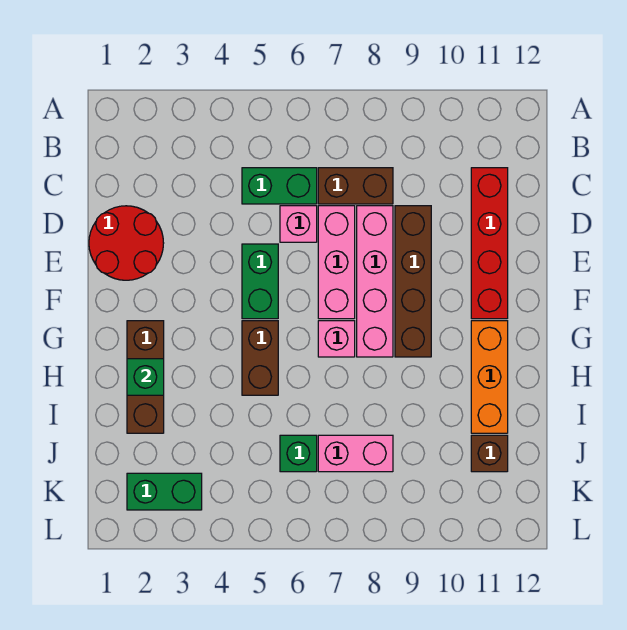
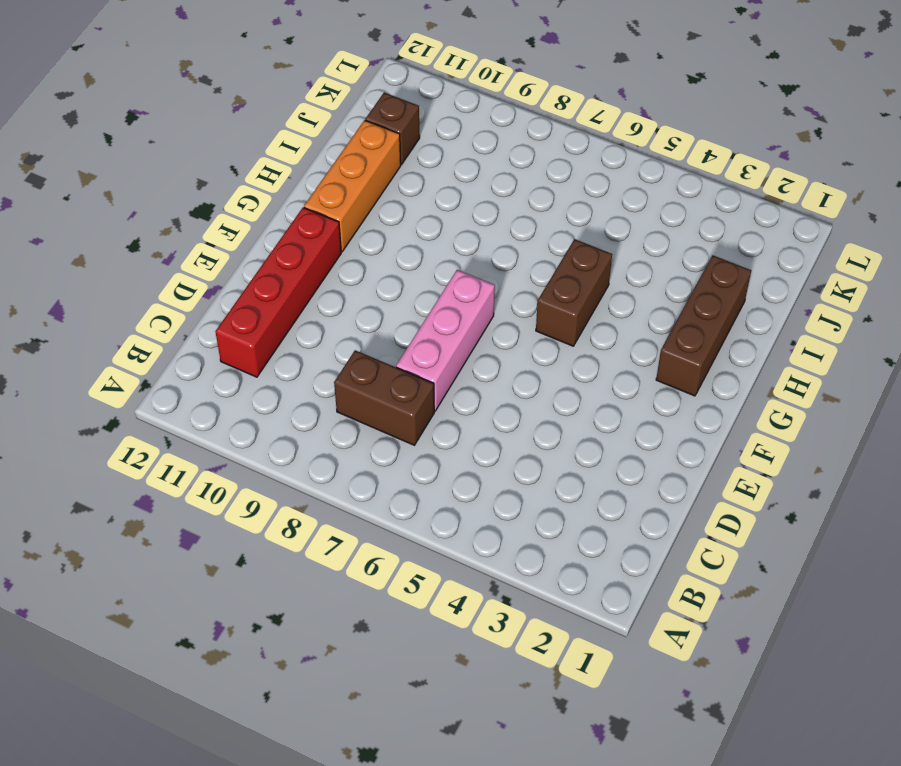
none -> green 1x2 brick [242,168,317,204]
none -> red 2x2 round brick [89,206,164,280]
none -> pink 1x1 brick [280,206,317,242]

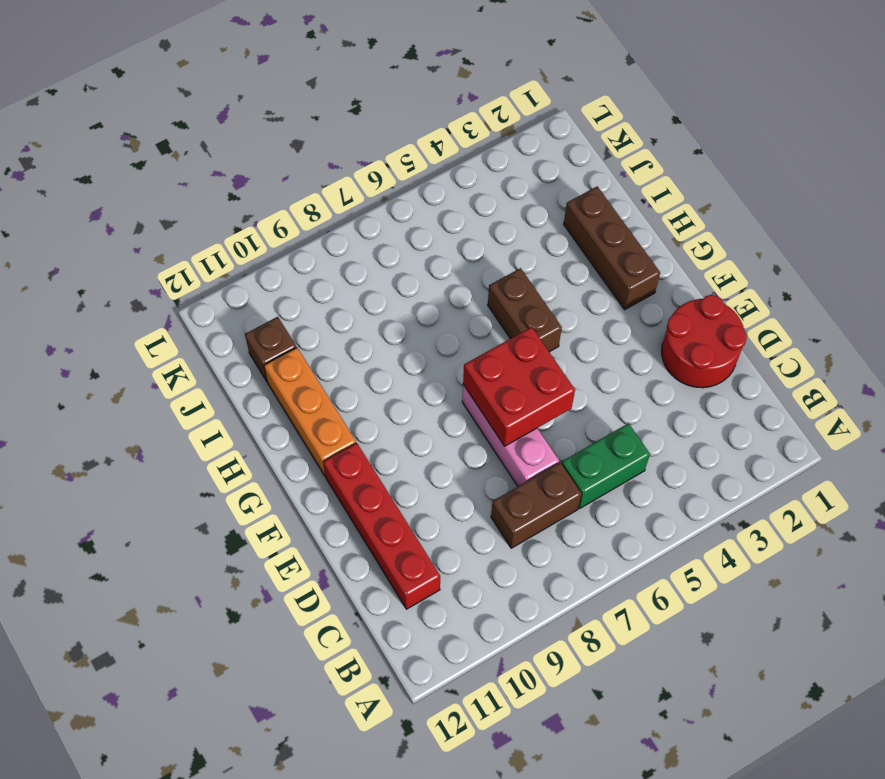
red 2x2 brick [463,327,575,446] -> none
none -> pink 1x1 brick [280,206,317,242]
none -> pink 1x4 brick [357,206,393,357]
none -> brown 1x4 brick [395,206,431,357]

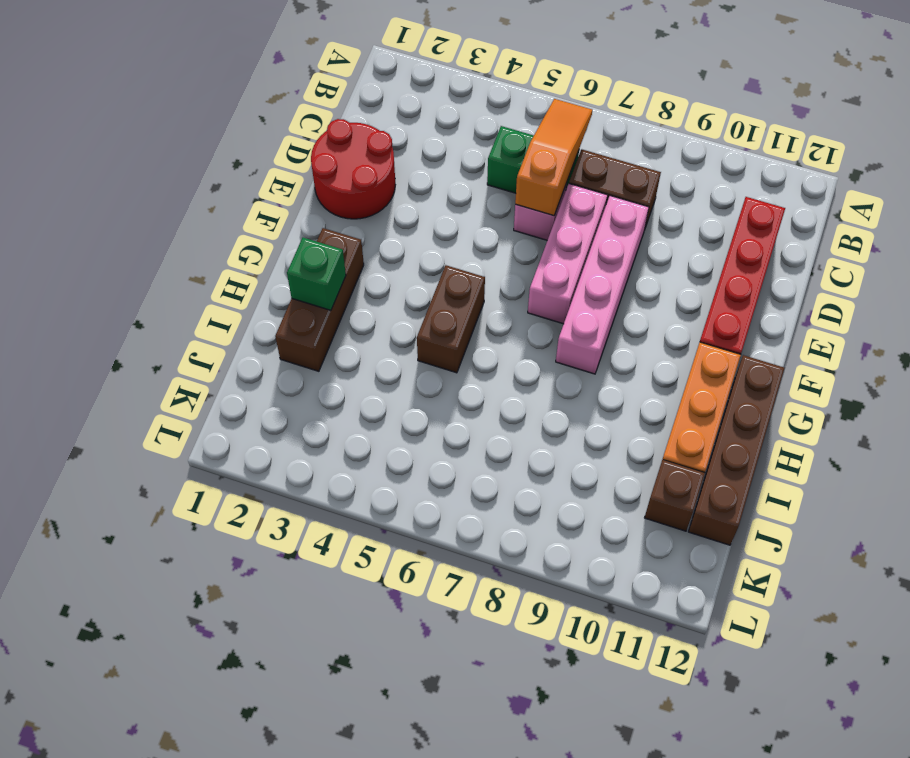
orange 1x3 slope [515,99,592,216] -> none
brown 1x4 brick [688,355,784,545] -> brown 1x4 brick moved to [395,206,431,357]
none -> green 1x2 brick [242,244,278,319]
none -> pink 1x1 brick [318,321,355,357]
none -> green 1x1 brick [280,435,317,472]

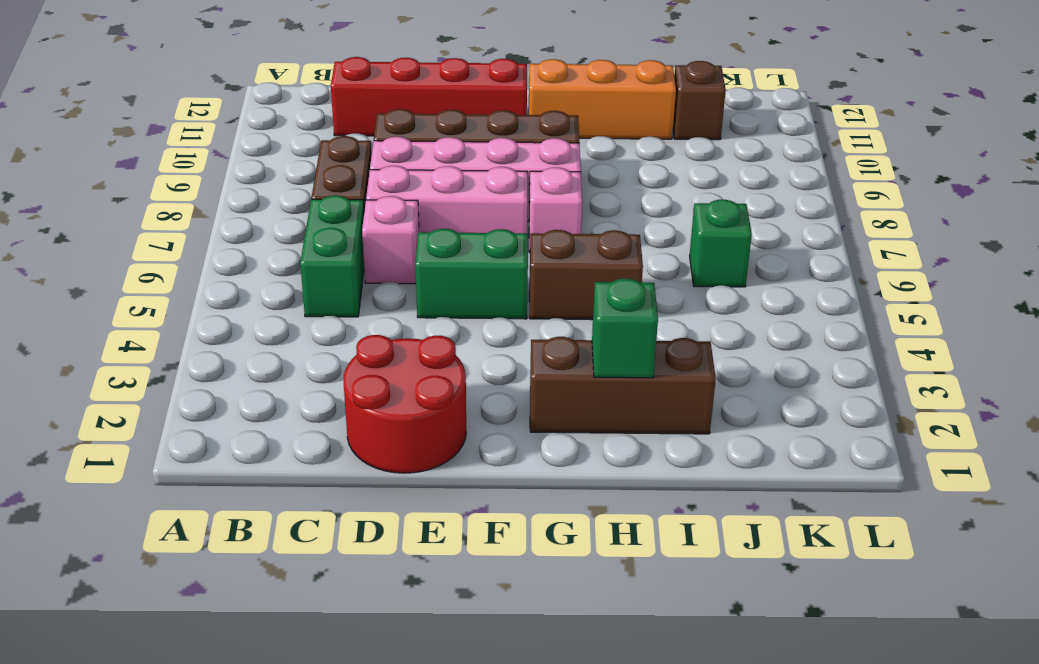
none -> pink 1x2 brick [318,435,393,472]
none -> green 1x2 brick [127,473,202,510]

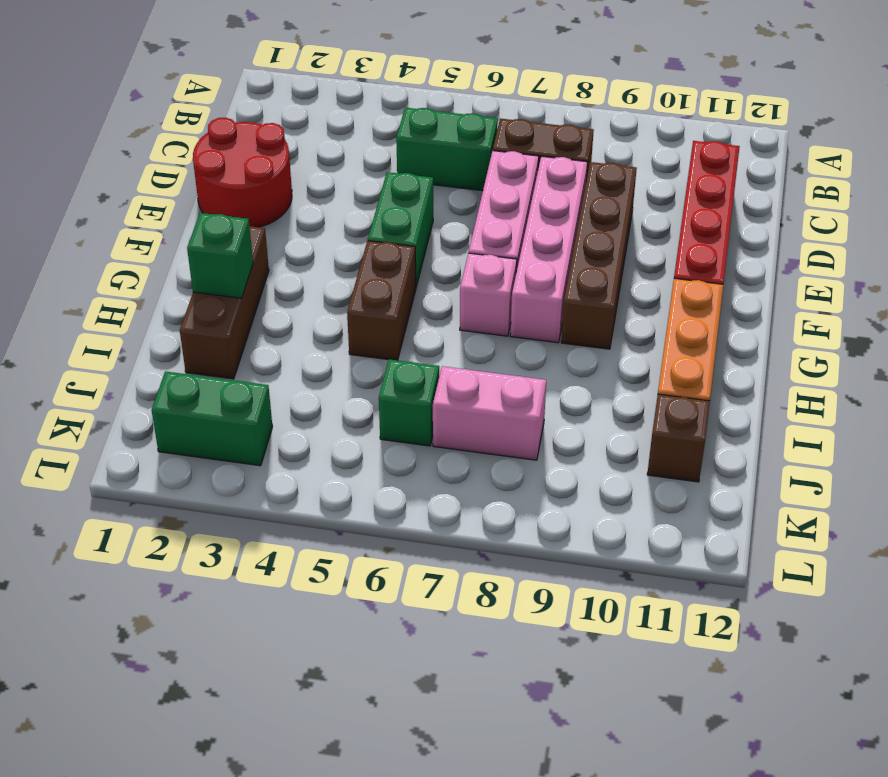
none -> pink 1x1 brick [280,206,317,242]

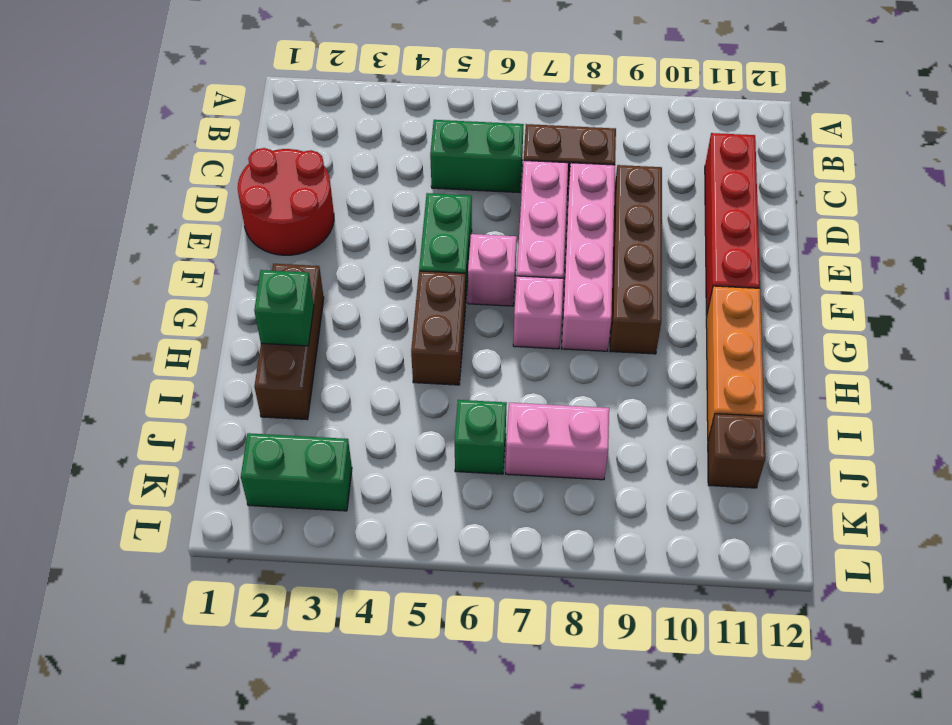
pink 1x1 brick [468,234,517,306] -> pink 1x1 brick moved to [280,206,317,242]

